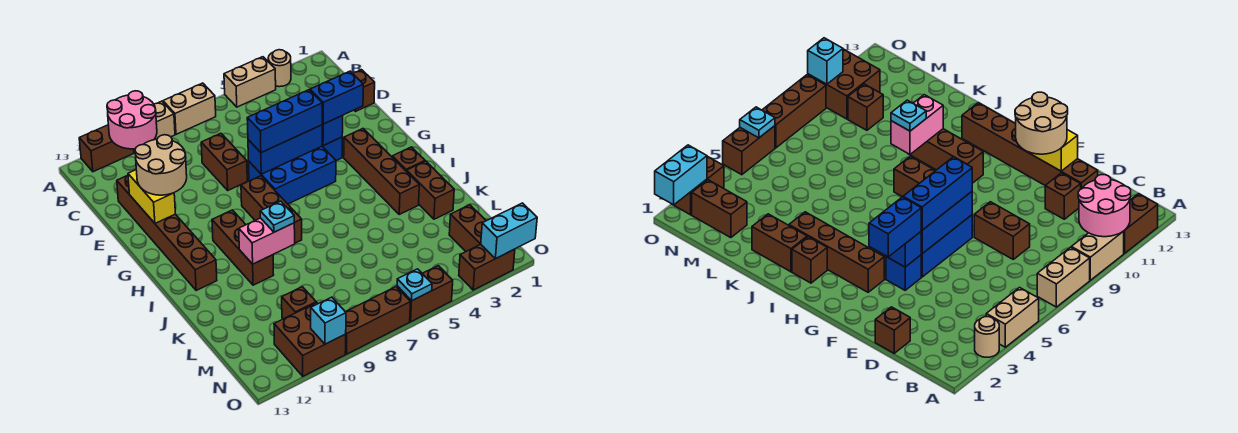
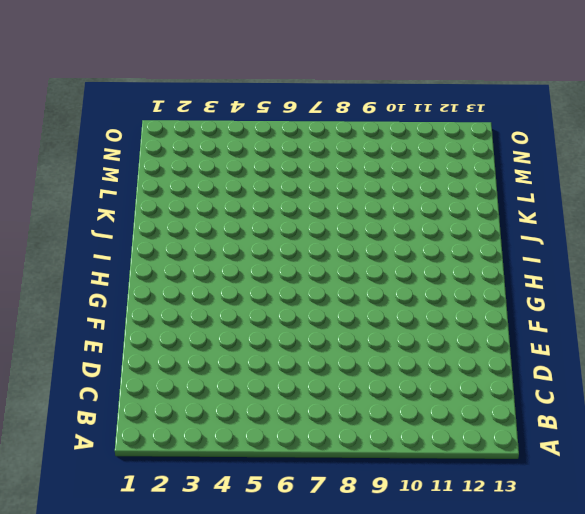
none -> tan 1x1 round brick [268,50,291,87]
none -> tan 1x2 brick [224,57,276,107]
none -> tan 1x2 brick [163,83,216,134]
none -> tan 1x2 brick [134,101,175,153]

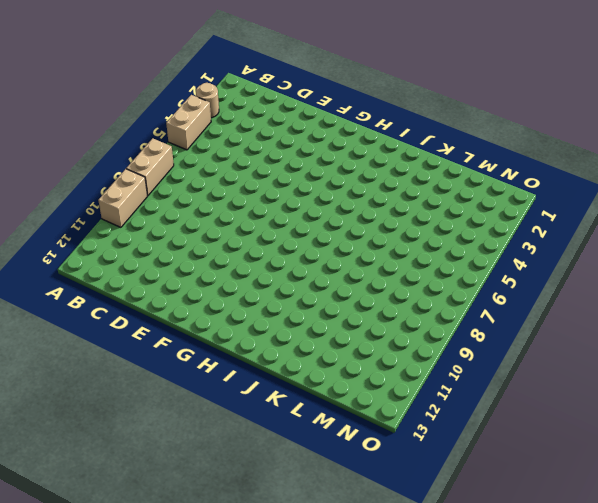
none -> brown 1x2 brick [79,125,134,172]
none -> brown 1x1 brick [353,70,375,111]
none -> brown 1x2 brick [201,133,247,190]
none -> brown 1x1 brick [1045,173,1081,219]

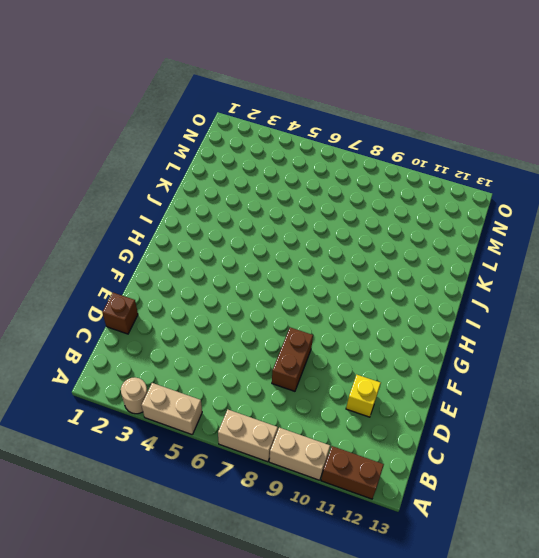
yellow 1x1 brick [346,375,381,417] -> brown 1x1 brick [1045,173,1081,219]
none -> brown 1x6 brick [117,175,217,290]
none -> blue 1x1 brick [322,137,342,161]
none -> blue 2x3 brick [249,146,336,204]
none -> brown 1x4 brick [344,129,419,214]

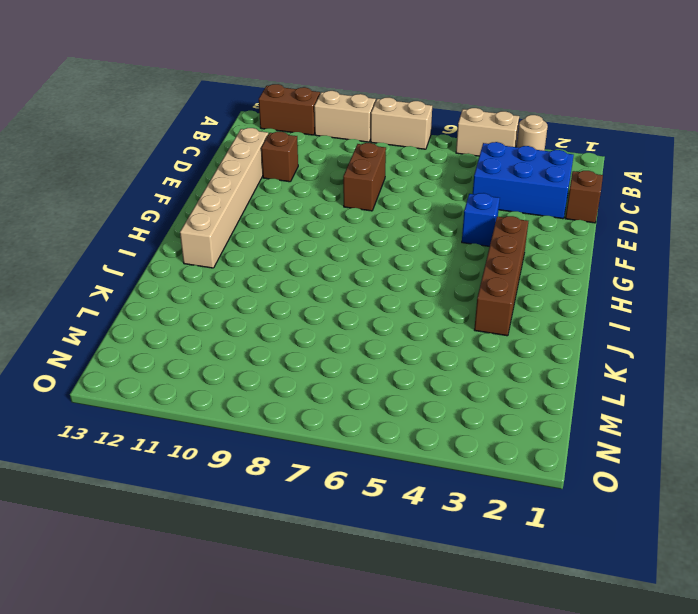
blue 2x3 brick [473,142,574,219] -> blue 2x3 brick moved to [249,146,336,204]
tan 1x6 brick [180,128,268,268] -> brown 1x6 brick [117,175,217,290]
none -> brown 1x3 brick [241,176,302,243]
none -> brown 1x3 brick [212,210,273,285]
none -> brown 1x1 brick [392,147,425,172]
none -> brown 1x2 brick [407,161,454,219]

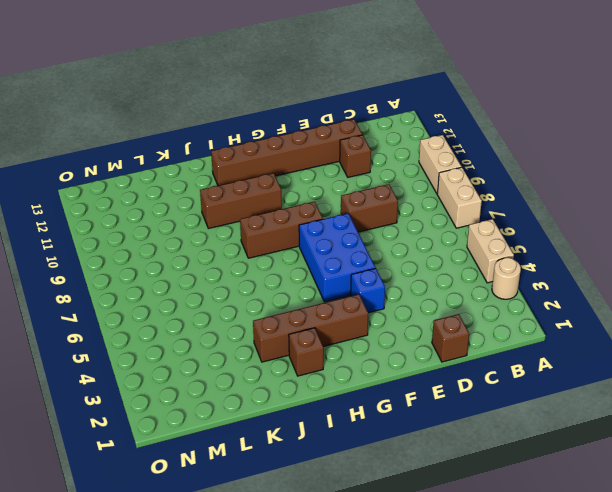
none -> brown 1x2 brick [79,125,134,172]
none -> brown 1x2 brick [407,161,454,219]
none -> brown 1x2 brick [449,205,486,251]
none -> brown 1x1 brick [282,287,316,319]

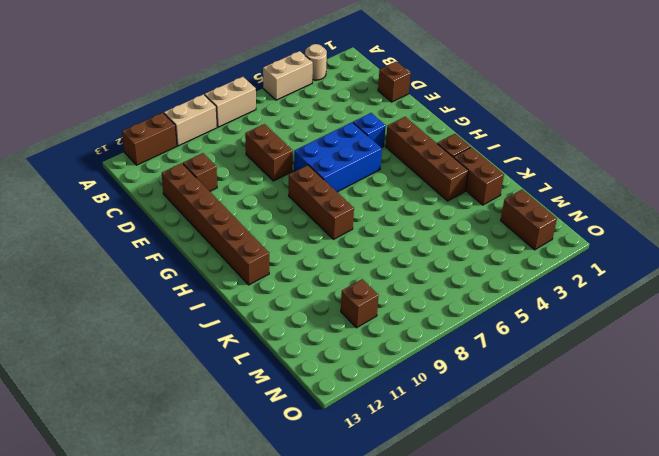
none -> brown 1x3 brick [212,210,273,285]
none -> brown 2x2 brick [274,303,346,376]
none -> brown 1x2 brick [459,244,515,290]
none -> brown 1x2 brick [397,266,453,322]

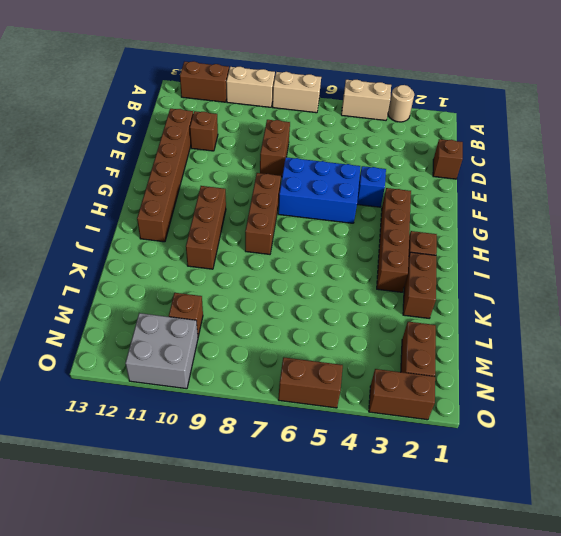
grey 2x2 brick [125,313,198,389] -> brown 2x2 brick [274,303,346,376]
none -> brown 1x3 brick [345,287,410,354]
none -> pink 2x2 round brick [107,91,157,149]
none -> yellow 1x2 brick [128,170,175,223]
none -> blue 1x1 brick [322,116,343,146]

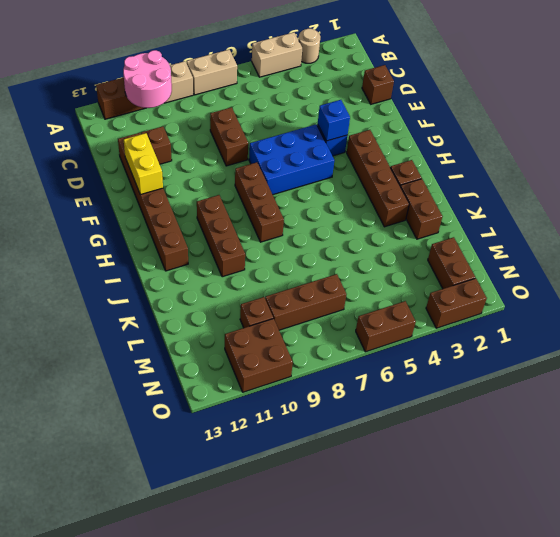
brown 1x3 brick [265,274,346,330] -> brown 1x3 brick moved to [345,287,410,354]
none -> blue 1x3 brick [248,125,322,174]
none -> pink 1x2 brick [239,218,295,264]
none -> cyan 1x2 brick [481,203,537,259]
none -> cyan 1x1 plate [397,269,432,301]

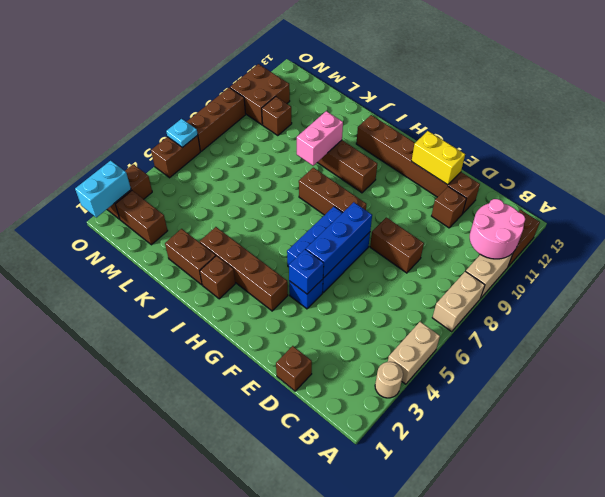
none -> cyan 1x1 brick [311,297,346,344]
none -> tan 2x2 round brick [135,135,187,195]
none -> blue 1x2 brick [310,71,363,124]
none -> blue 1x3 brick [247,90,322,153]

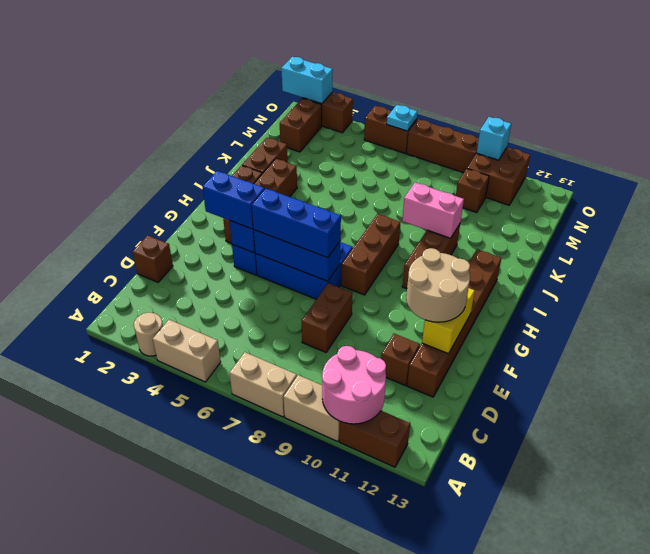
none -> cyan 1x1 plate [260,201,294,232]

